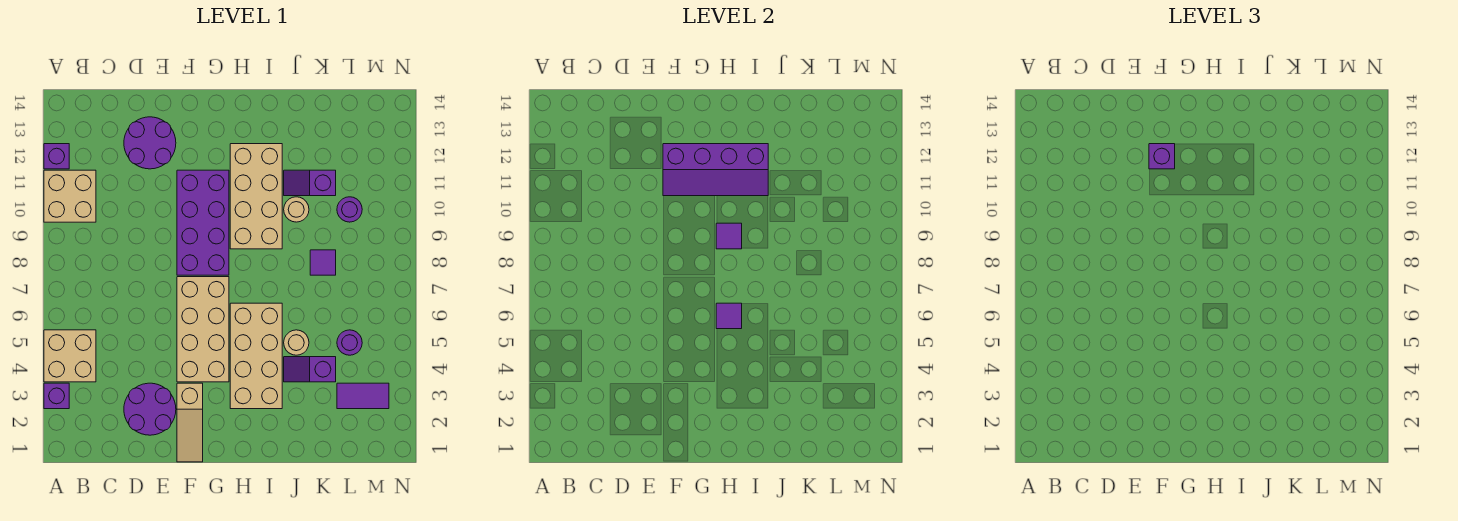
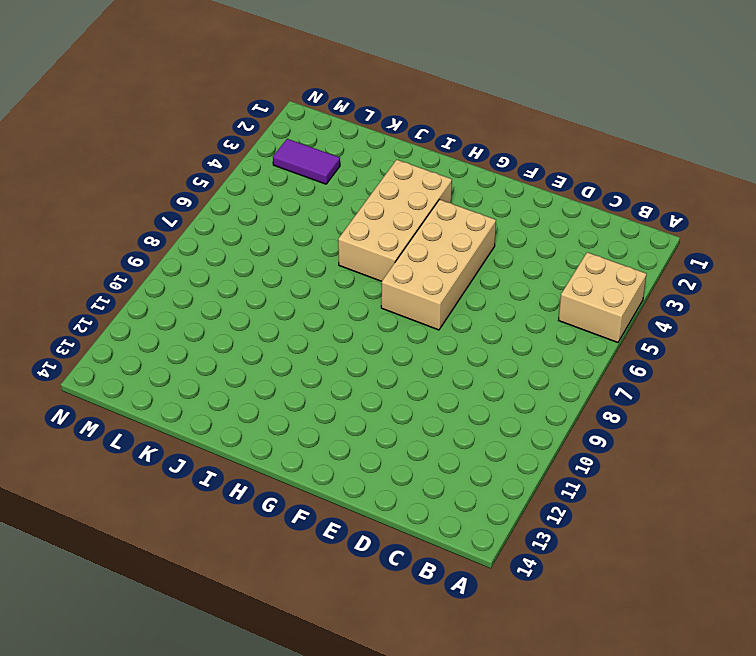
none -> purple 1x1 brick [44,383,69,409]
none -> tan 2x2 brick [44,170,96,222]
none -> purple 1x1 brick [44,144,69,169]

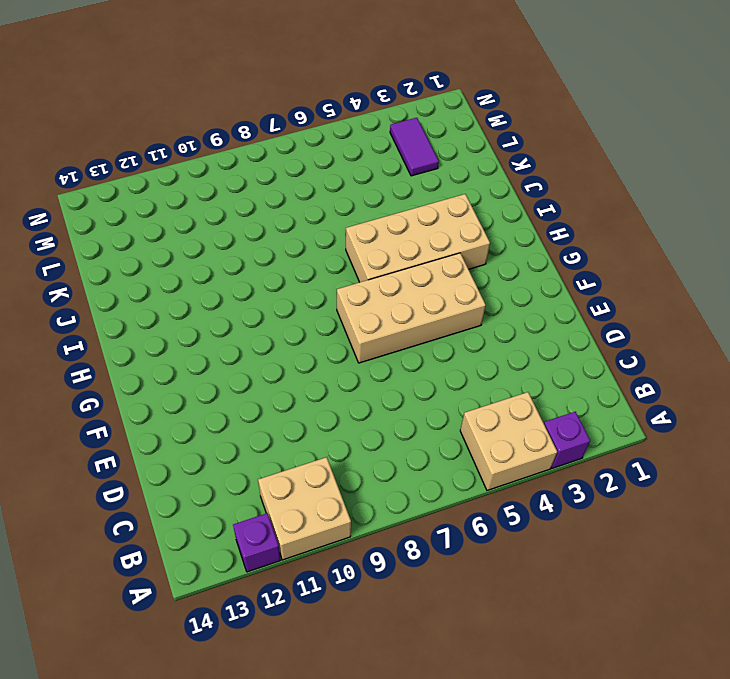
none -> purple 2x2 round brick [124,383,176,435]
none -> purple 2x2 round brick [124,117,176,169]
none -> tan 1x3 slope [177,383,203,462]

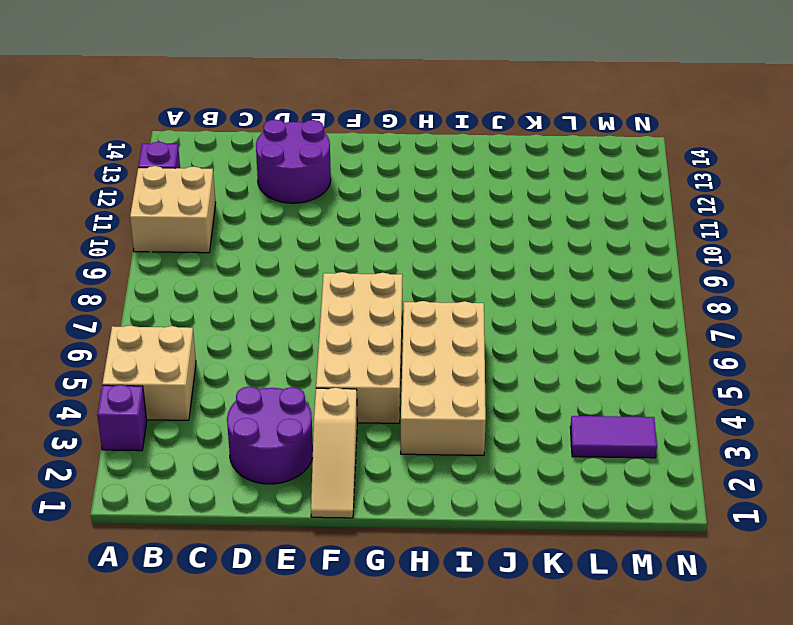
none -> purple 2x4 brick [177,170,229,275]
none -> tan 2x4 brick [230,144,282,249]
none -> purple 1x2 slope [284,357,336,382]

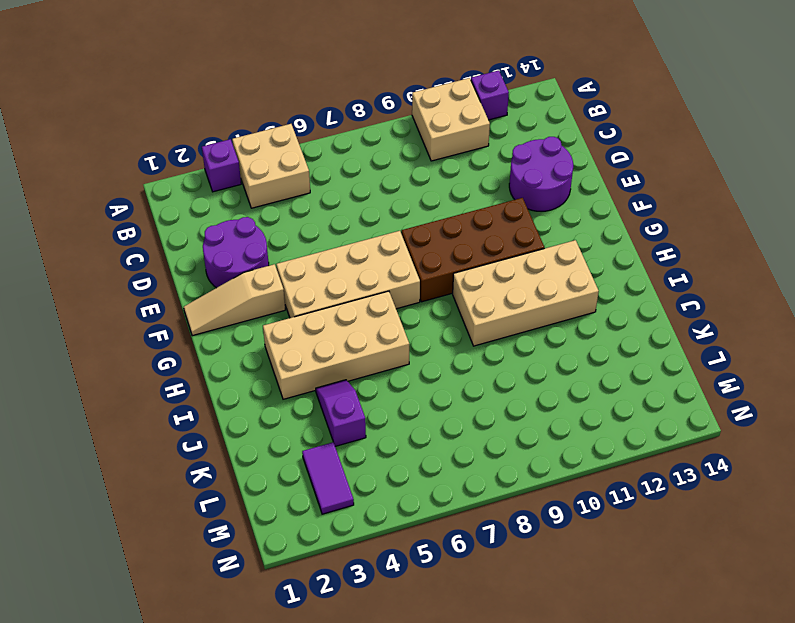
brown 2x4 brick [401,198,544,302] -> purple 2x4 brick [177,170,229,275]
none -> tan 1x1 round brick [284,330,309,355]
none -> tan 1x1 round brick [284,197,309,222]
none -> purple 1x2 slope [284,170,336,196]

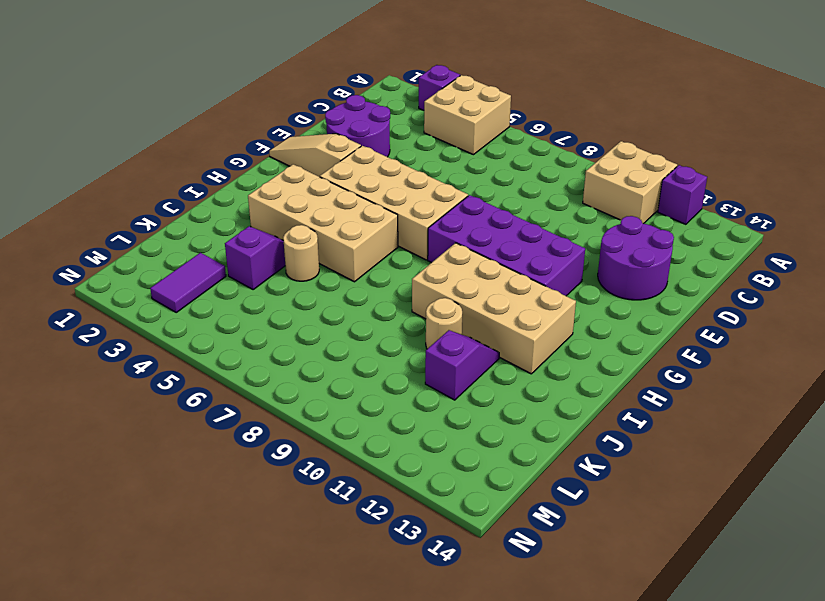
none -> purple 1x1 tile [310,250,336,275]
none -> purple 1x1 round brick [337,330,362,355]
none -> purple 1x1 round brick [337,197,362,222]

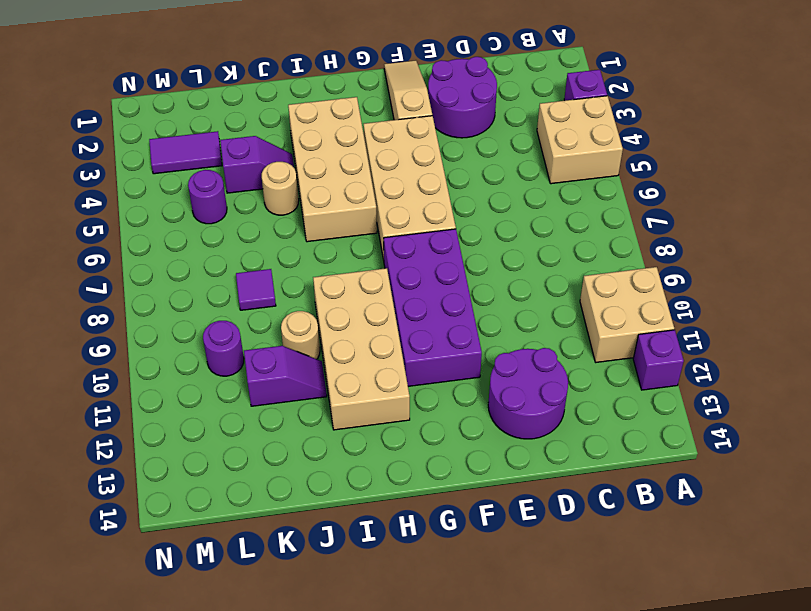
none -> purple 2x4 slope [663,144,768,196]
none -> purple 1x1 tile [716,303,742,329]
none -> purple 1x1 tile [716,223,742,249]

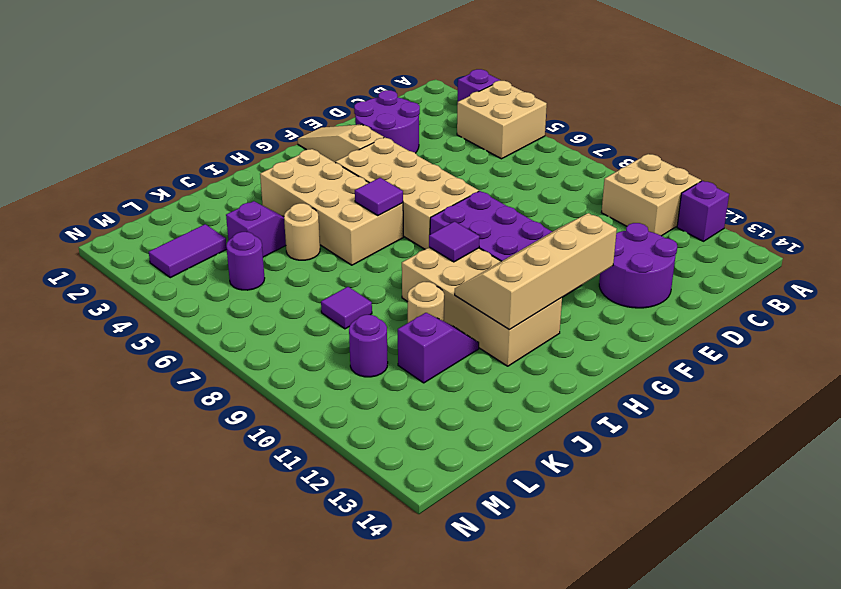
tan 2x4 slope [455,213,617,330] -> purple 2x4 slope [663,144,768,196]
none -> purple 1x1 brick [1149,144,1175,169]

